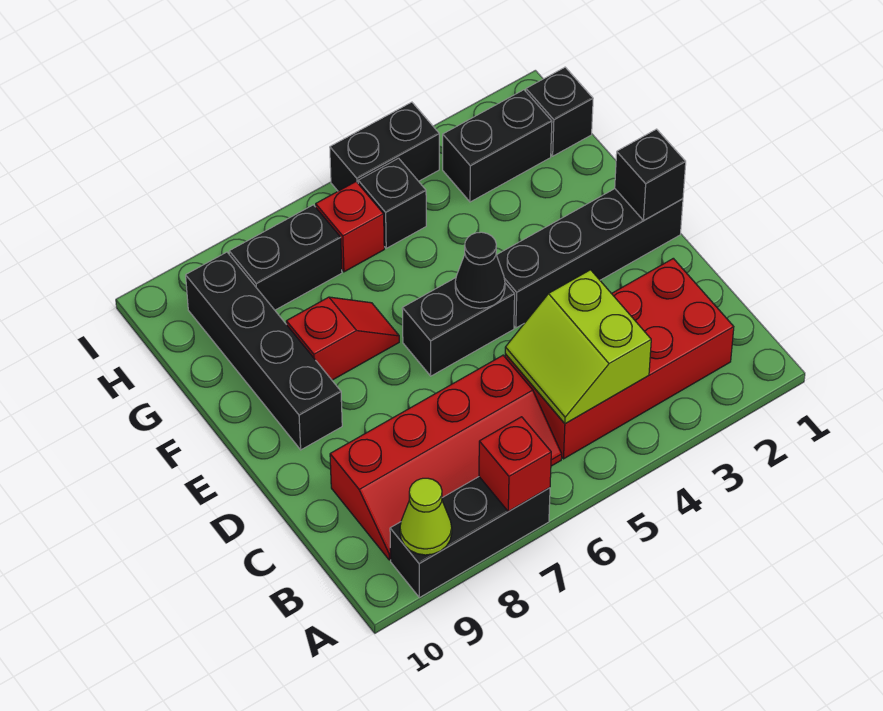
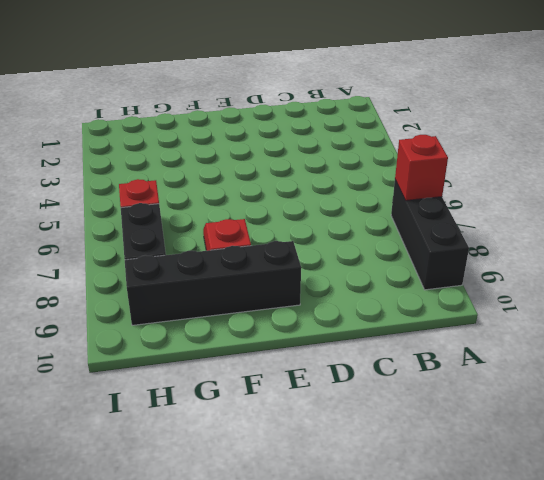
none -> red 2x4 brick [505,258,734,459]
none -> red 2x4 slope [330,355,562,560]
none -> black 1x4 brick [497,189,683,328]

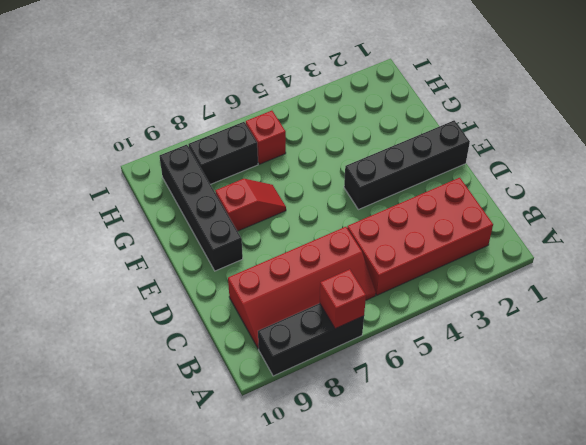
none -> black 1x2 brick [402,278,515,376]
none -> black 1x1 brick [526,67,593,156]
none -> black 1x2 brick [443,90,552,202]

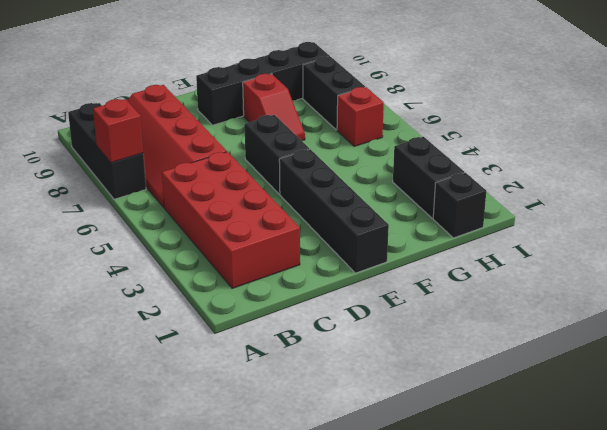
none -> black 1x1 brick [358,158,426,248]
none -> black 1x2 brick [330,102,439,191]
none -> lime 1x1 cone [400,478,452,555]

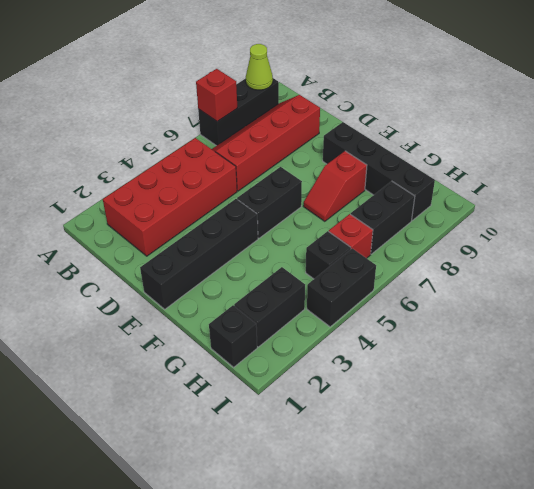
none -> lime 2x2 slope [505,270,651,424]
none -> black 1x1 brick [615,129,686,220]
none -> black 1x1 cone [455,232,505,308]

